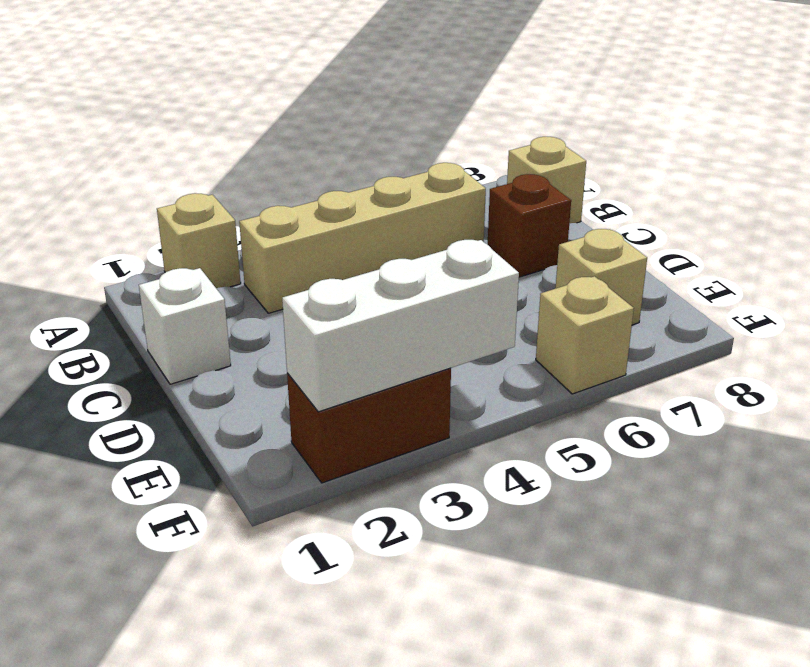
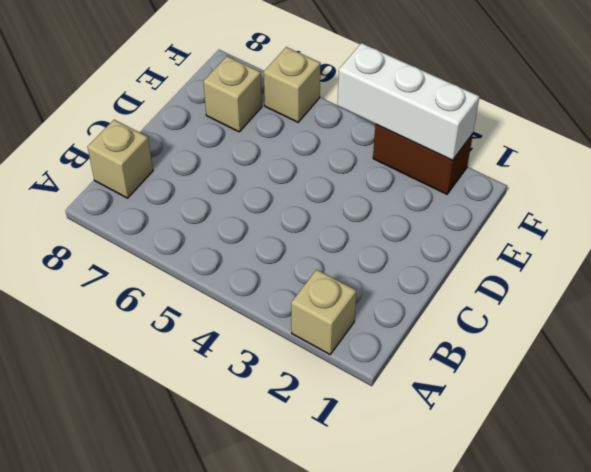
none -> tan 1x4 brick [239,163,486,313]
none -> white 1x1 brick [139,268,231,384]

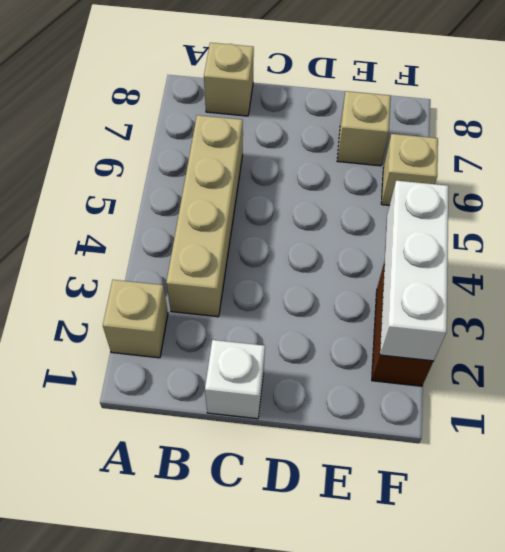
none -> brown 1x1 brick [488,174,571,277]

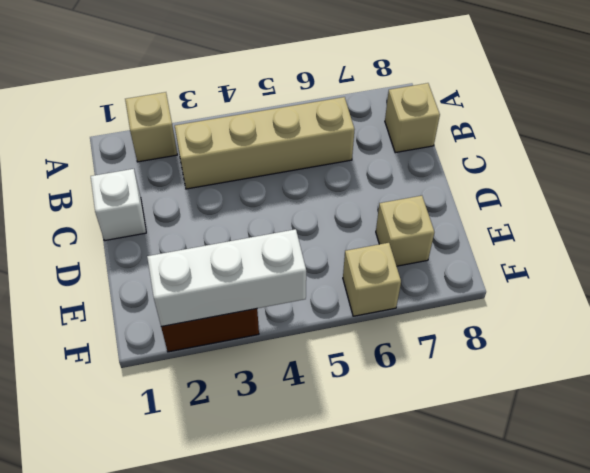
none -> brown 1x1 brick [488,174,571,277]

